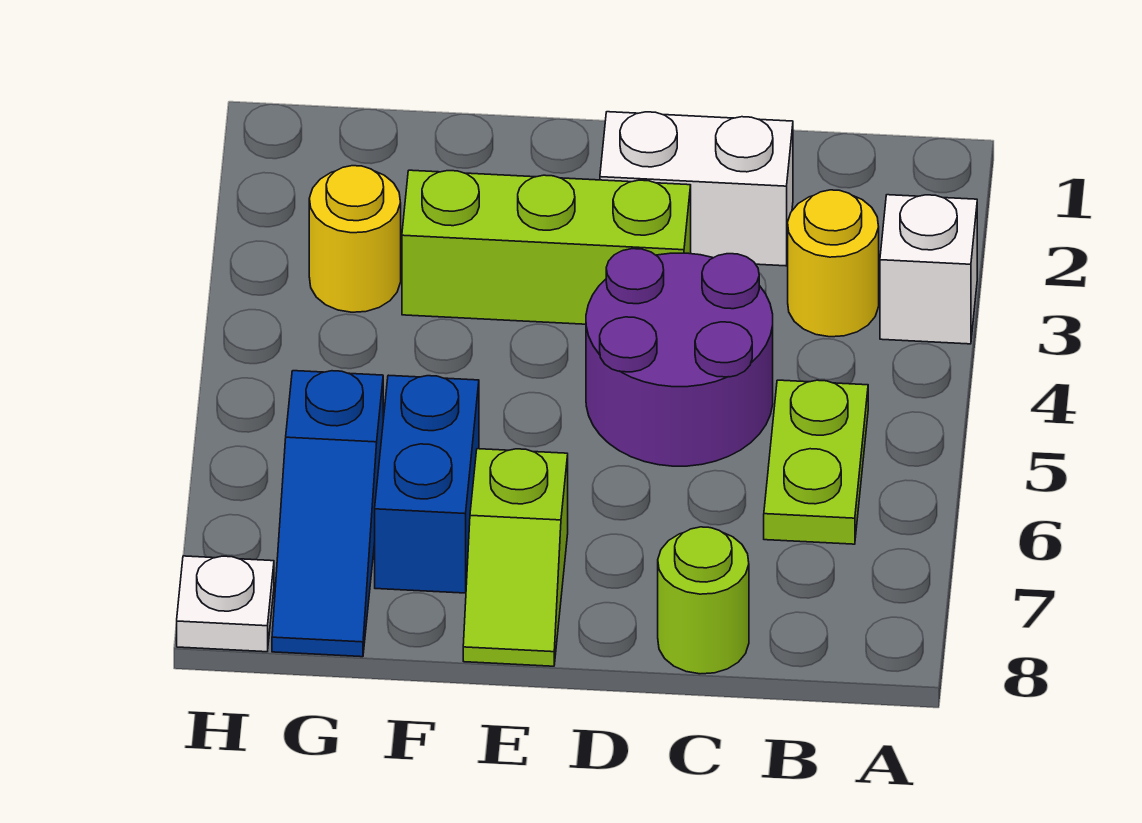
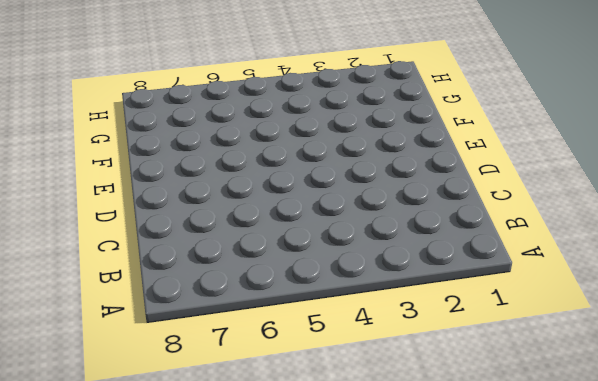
none -> white 1x1 brick [880,195,977,344]
none -> yellow 1x1 round brick [788,190,879,337]
none -> lime 1x2 plate [764,380,868,544]

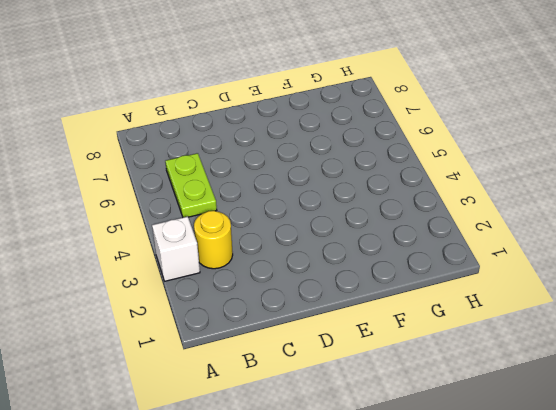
none -> white 1x2 brick [600,112,793,266]
none -> purple 2x2 round brick [586,249,773,466]
none -> lime 1x1 round brick [658,527,749,674]

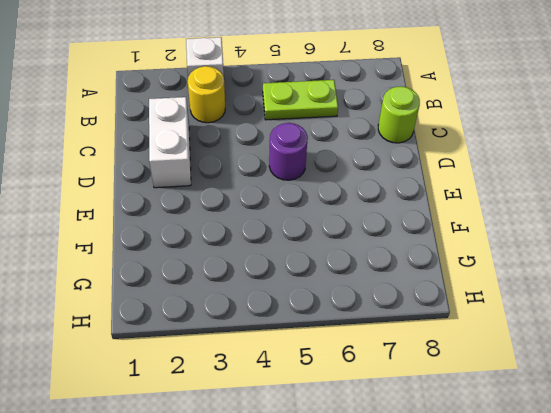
purple 1x1 round brick [269,123,308,180] -> purple 2x2 round brick [586,249,773,466]
none -> lime 1x3 brick [402,170,691,324]
none -> lime 1x2 slope [463,449,568,666]
none -> blue 1x2 brick [375,375,479,593]

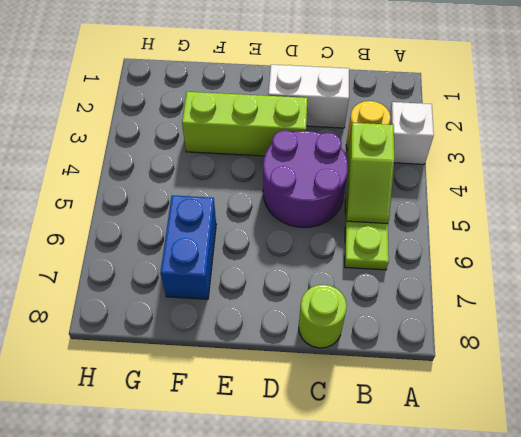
lime 1x2 slope [347,123,394,224] -> lime 1x2 slope moved to [463,449,568,666]
none -> yellow 1x1 round brick [309,166,401,312]
none -> blue 1x3 slope [272,371,383,657]
none -> white 1x1 plate [177,556,274,652]

